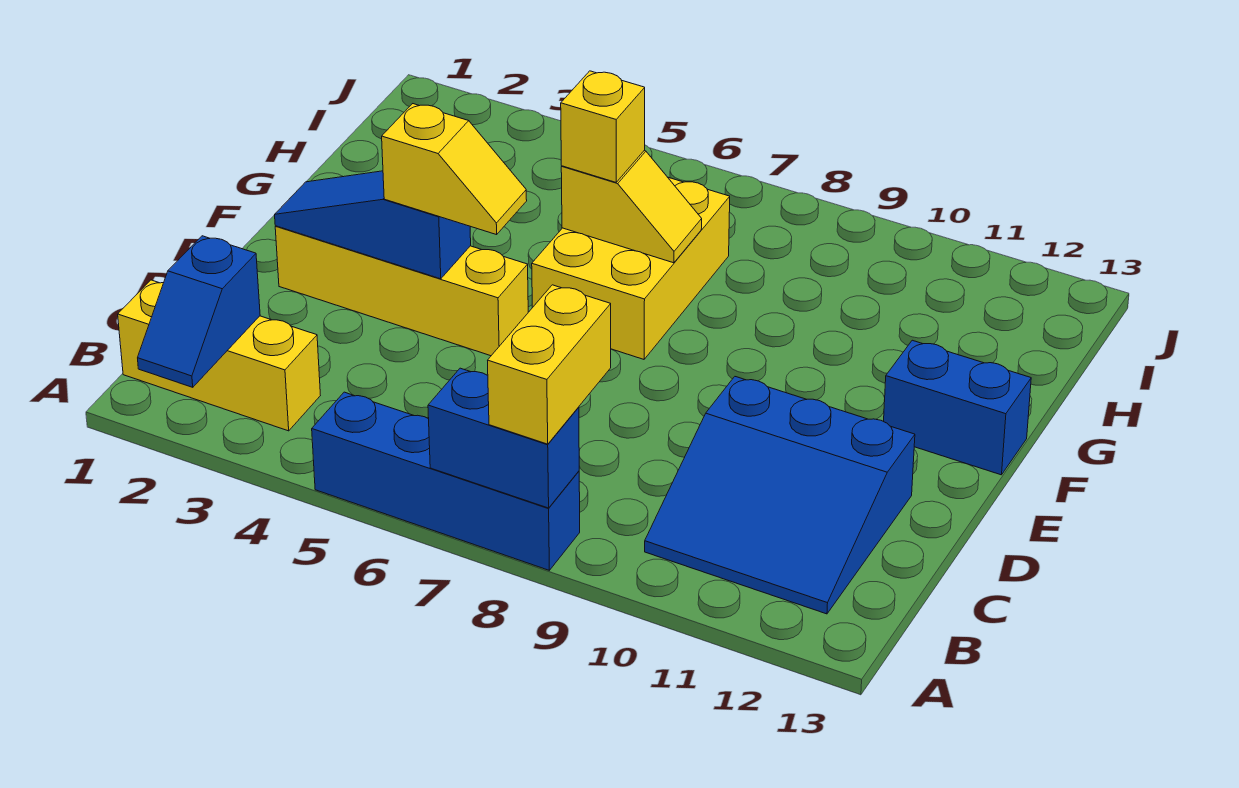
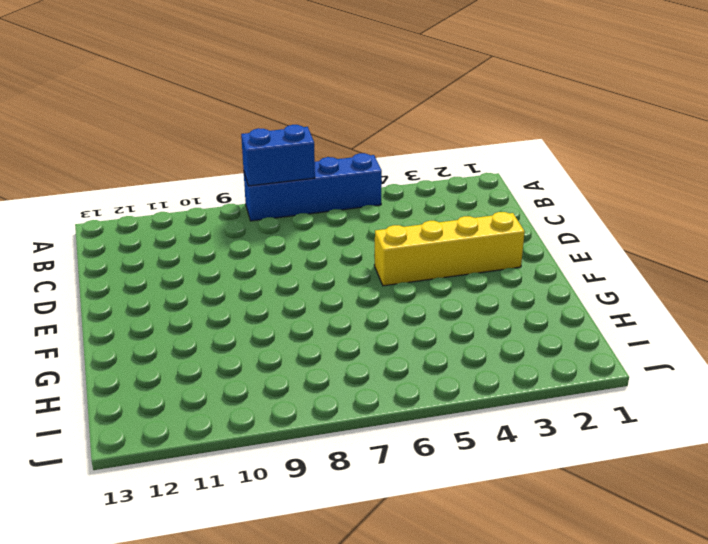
none -> yellow 1x3 brick [118,280,320,431]
none -> blue 3x3 slope [645,377,915,614]
none -> yellow 2x3 brick [532,177,730,359]

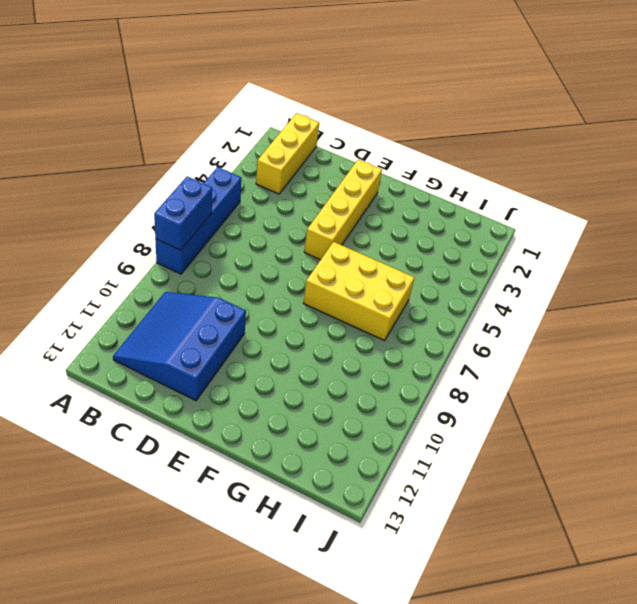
none -> blue 1x2 brick [884,340,1031,475]
none -> blue 1x2 slope [138,236,260,387]
none -> blue 1x3 slope [275,171,471,279]

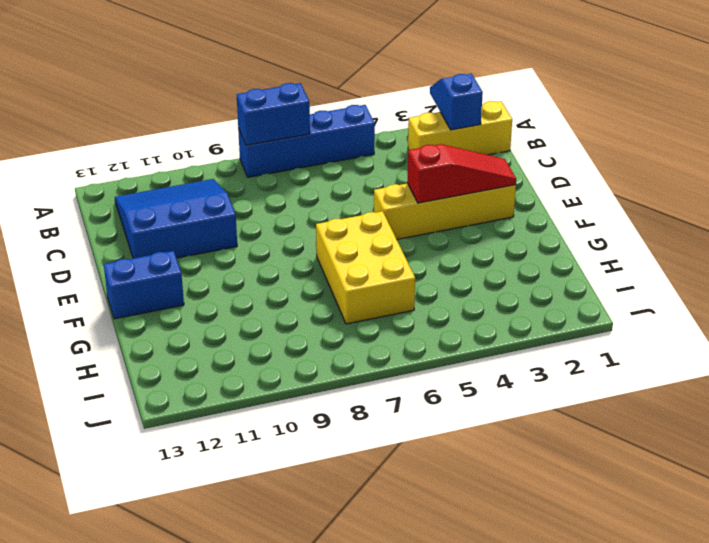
red 1x3 slope [407,144,516,203] -> blue 1x3 slope [275,171,471,279]
none -> yellow 1x2 slope [561,151,702,263]
none -> yellow 1x2 brick [488,285,611,444]
none -> yellow 1x2 slope [382,104,527,235]

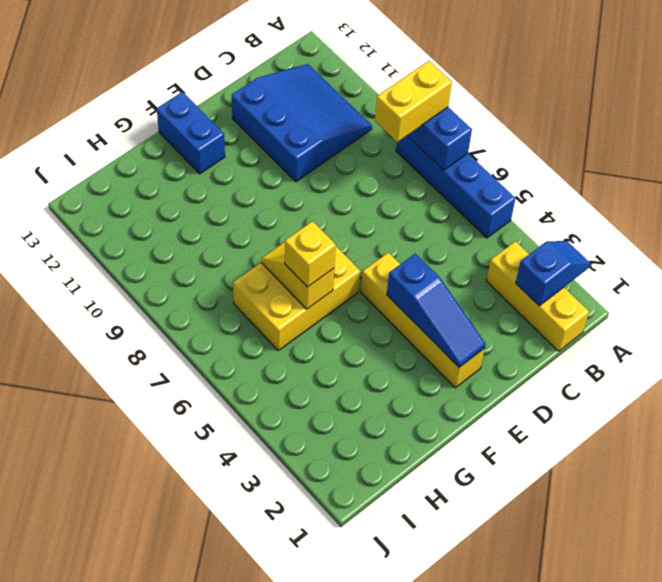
none -> yellow 1x2 slope [382,104,527,235]

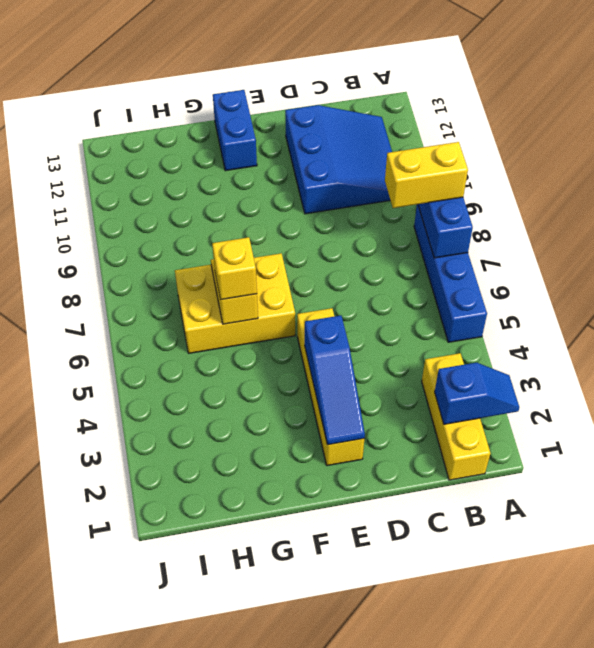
none -> yellow 1x2 slope [382,104,527,235]

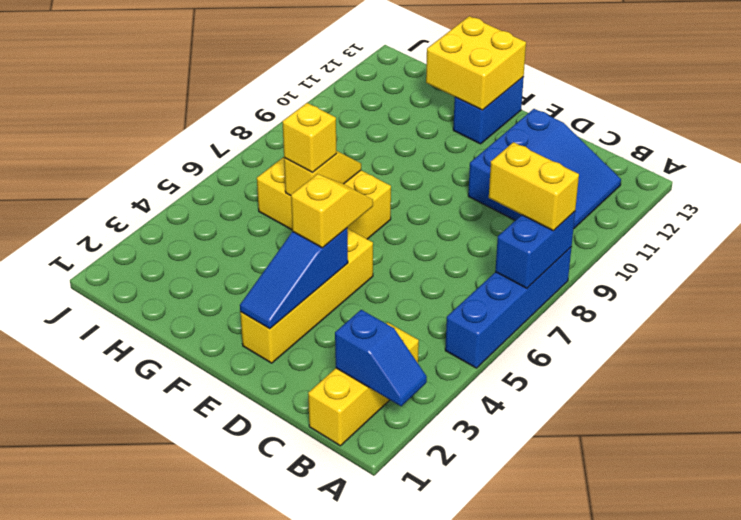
yellow 2x2 brick [426,16,526,110] -> none

